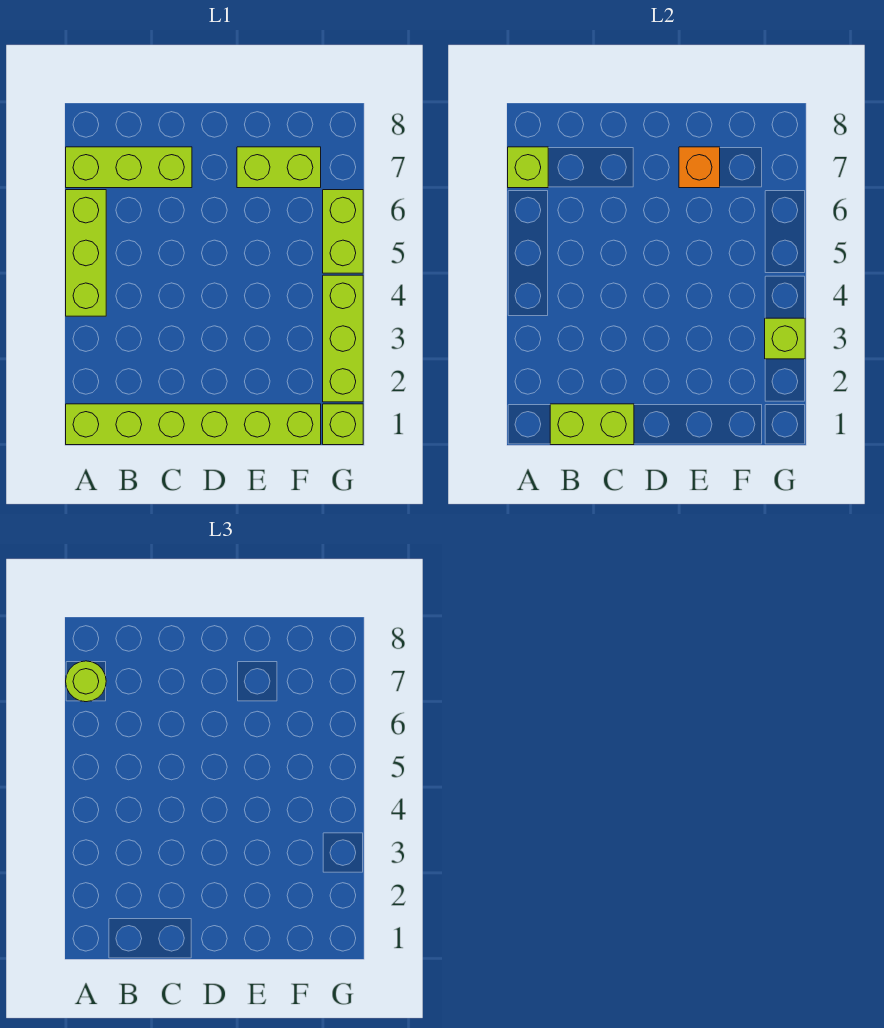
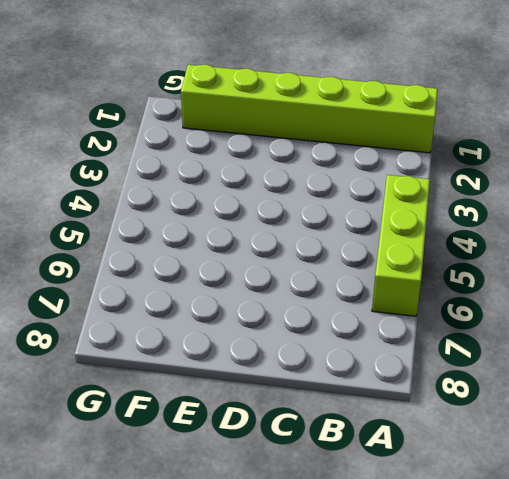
none -> lime 1x3 brick [66,147,192,188]
none -> lime 1x2 brick [237,147,321,188]
none -> lime 1x1 brick [323,404,363,445]

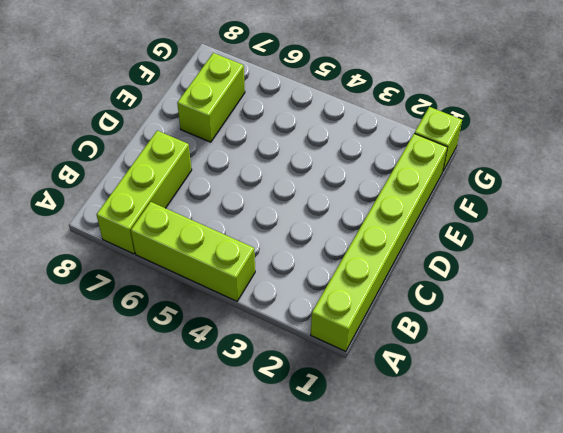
none -> lime 1x3 brick [323,275,363,402]
none -> lime 1x2 brick [323,190,363,273]
none -> lime 1x1 brick [508,147,548,188]

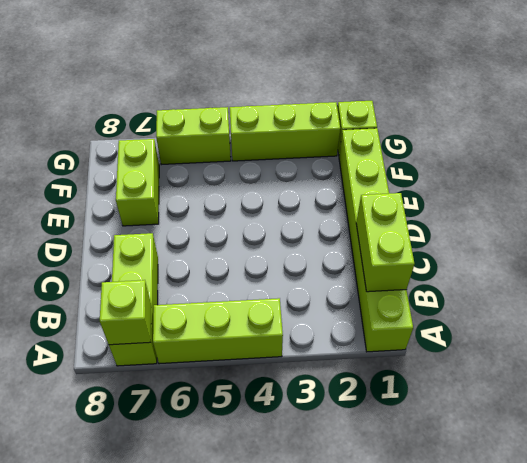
none -> orange 1x1 brick [679,147,720,188]
none -> lime 1x1 brick [765,318,805,359]
none -> lime 1x1 round brick [66,661,106,702]

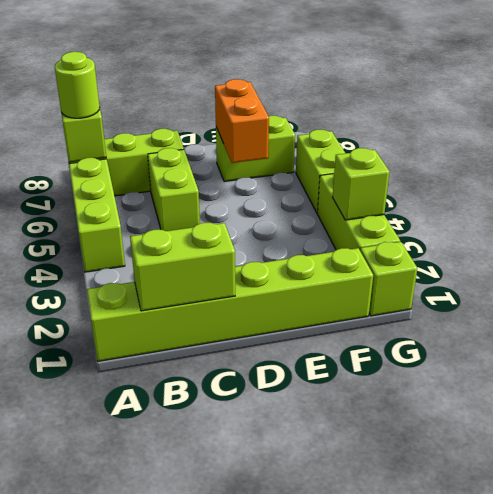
lime 1x2 brick [148,148,200,231] -> none
orange 1x2 brick [215,79,269,163] -> orange 1x1 brick [679,147,720,188]

